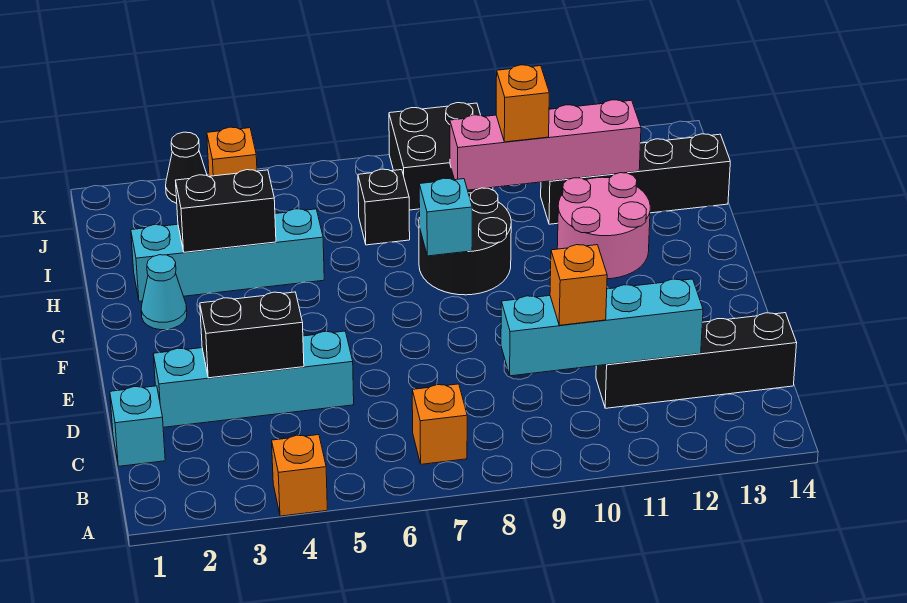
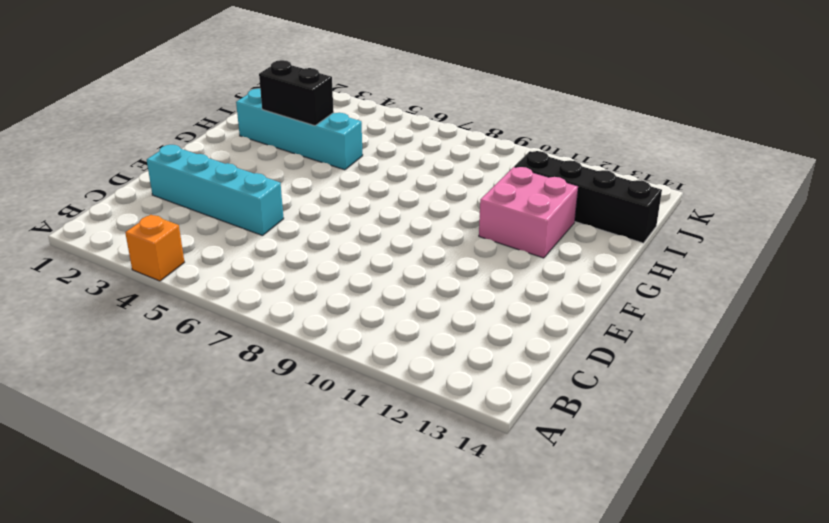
pink 2x2 brick [479,167,578,258] -> pink 2x2 round brick [557,173,650,279]
none -> orange 1x1 brick [412,384,467,464]
none -> cyan 1x1 brick [110,386,165,466]
none -> black 1x4 brick [596,313,797,408]

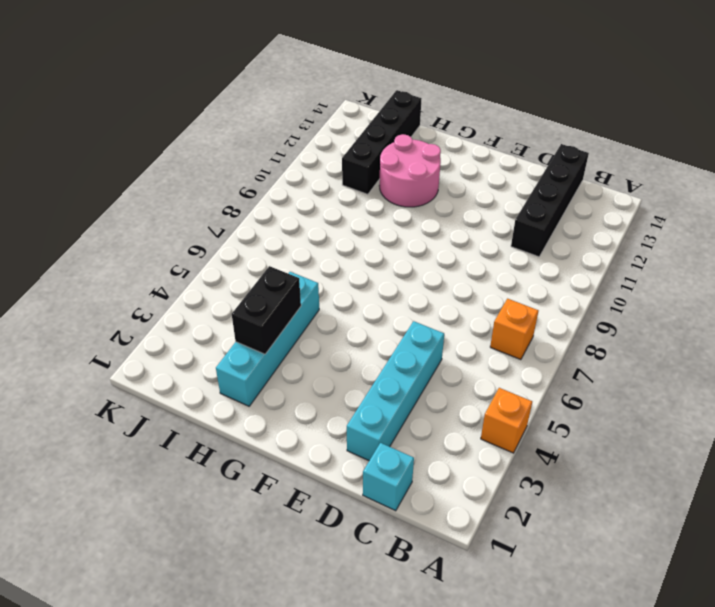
none -> cyan 1x1 cone [141,255,187,330]
none -> black 2x2 round brick [419,188,511,295]
none -> black 1x1 brick [358,169,410,245]

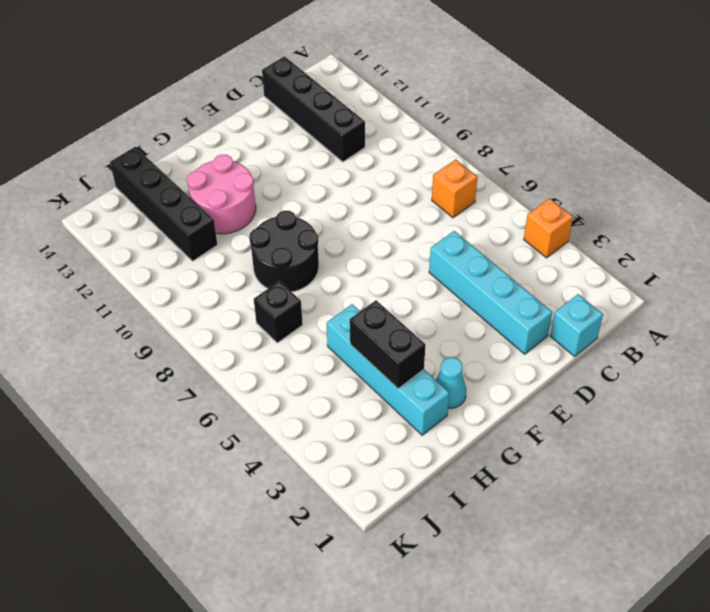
none -> black 2x2 brick [389,103,493,210]
none -> black 1x1 cone [166,132,207,203]
none -> orange 1x1 brick [207,127,257,176]

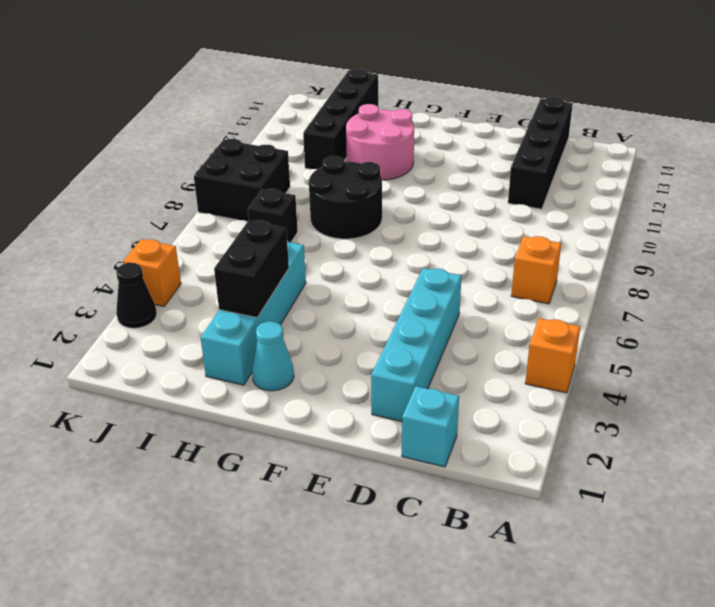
none -> cyan 1x4 brick [501,279,703,376]
none -> black 1x2 brick [200,292,304,378]
none -> cyan 1x1 brick [419,178,472,256]

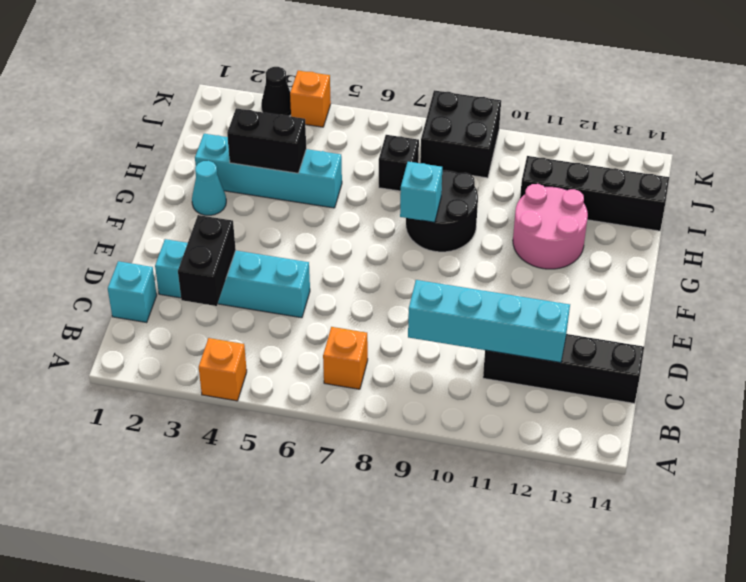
black 1x2 brick [178,215,236,306] -> black 1x2 brick turned to [200,292,304,378]
none -> pink 1x4 brick [450,100,641,190]
none -> orange 1x1 brick [550,245,607,325]
none -> orange 1x1 brick [496,65,549,142]

